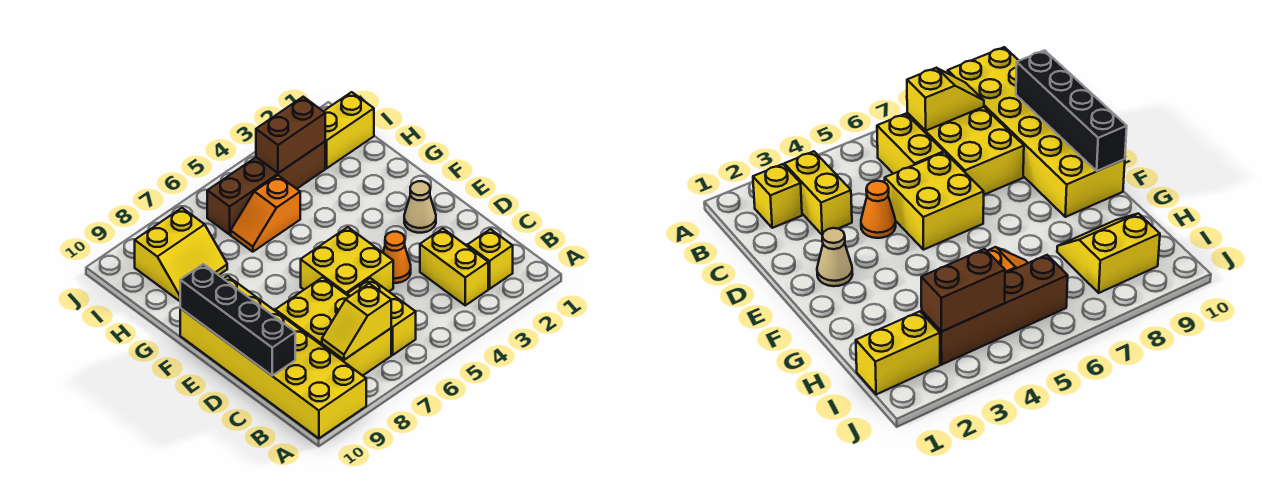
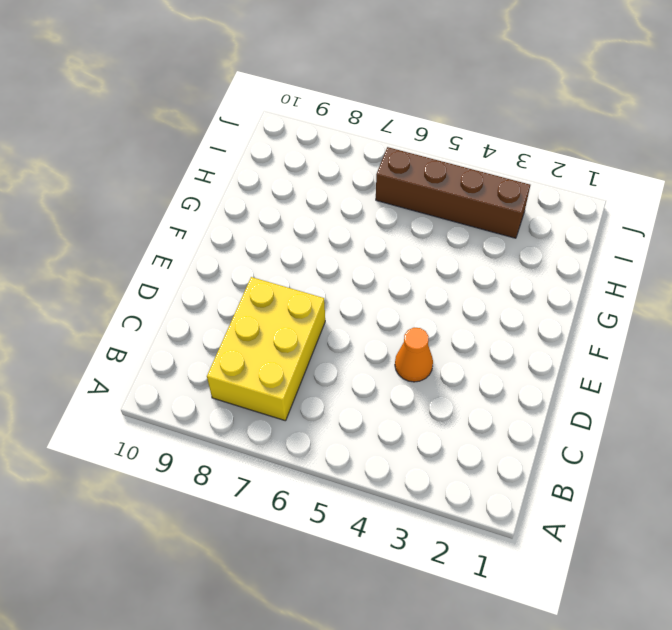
none -> yellow 2x6 brick [180,276,366,438]
none -> yellow 1x1 brick [467,229,513,289]
none -> yellow 1x2 brick [420,229,488,305]

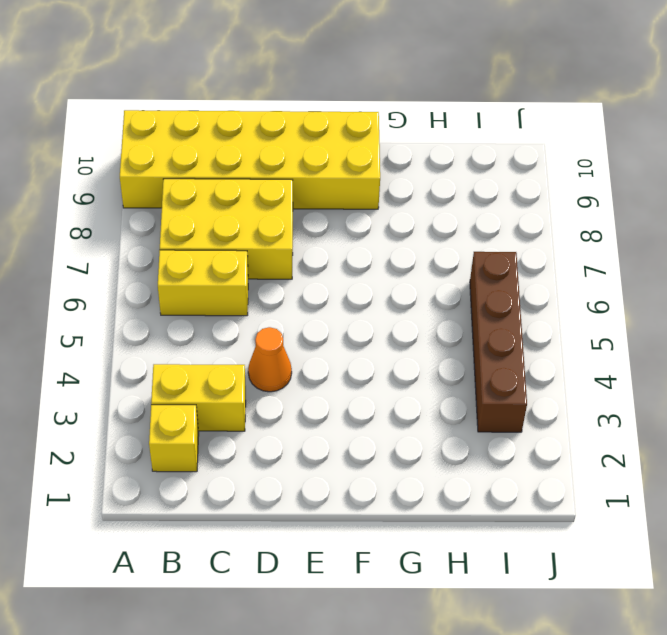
none -> yellow 2x2 brick [301,227,393,295]
none -> tan 1x1 cone [404,181,436,233]
none -> orange 1x2 slope [231,176,300,252]

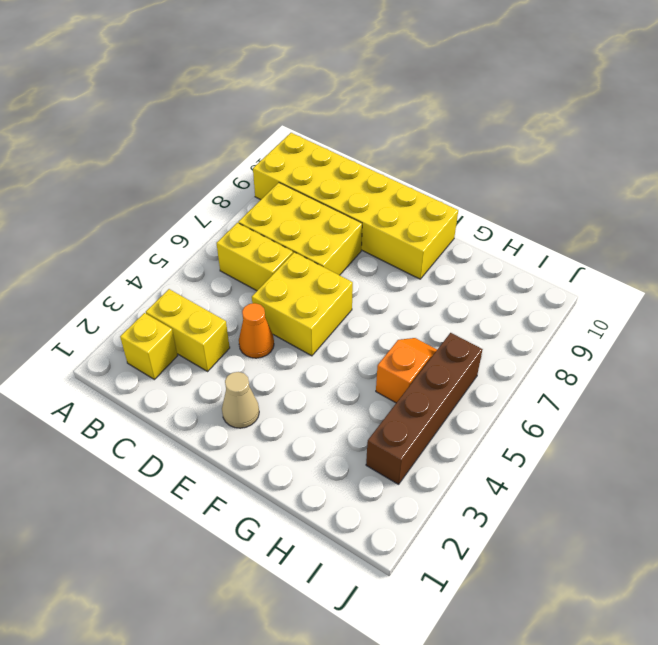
none -> yellow 2x2 slope [135,208,227,301]
none -> yellow 1x2 brick [323,92,374,168]
none -> yellow 1x2 slope [322,283,391,360]

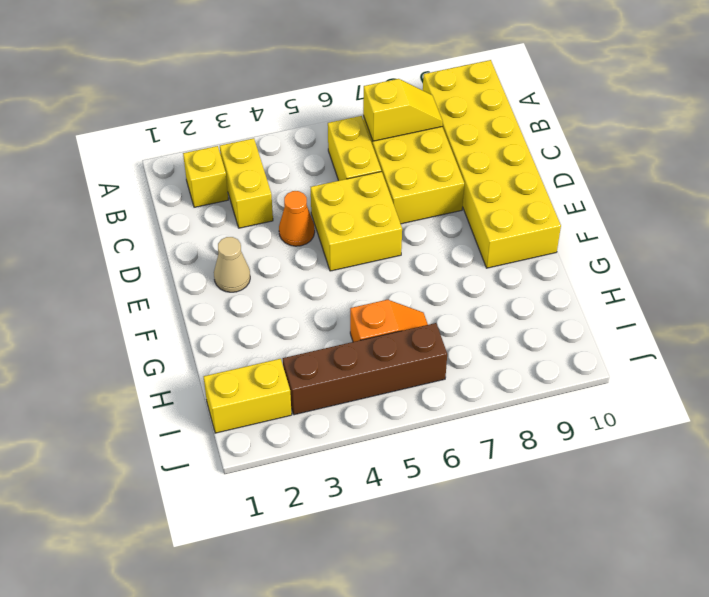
none -> yellow 2x2 slope [135,208,227,301]
none -> black 1x4 brick [180,264,295,375]
none -> brown 1x2 brick [256,97,325,173]

